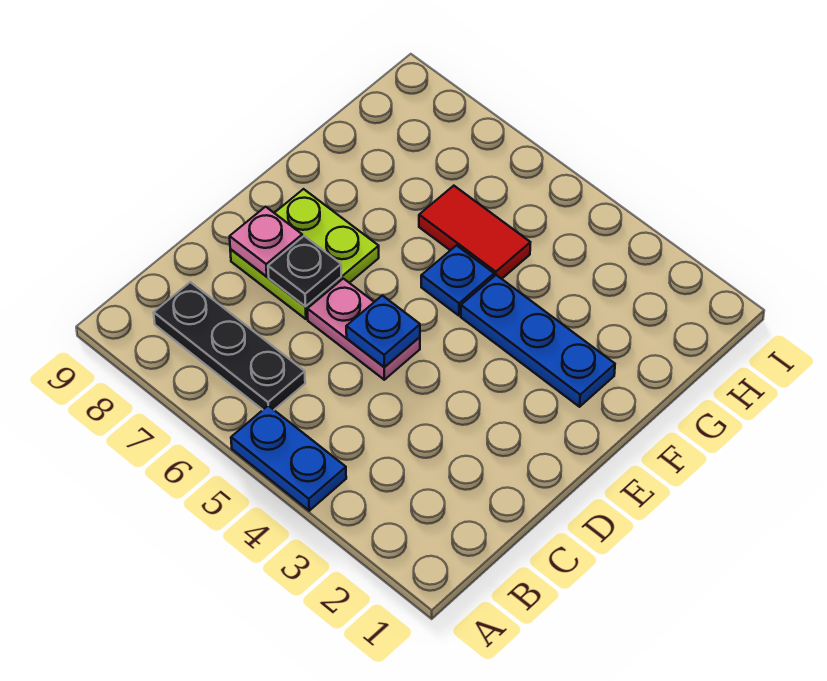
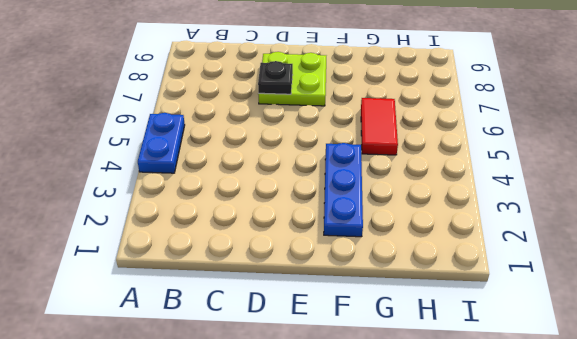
none -> black 1x3 plate [154,282,305,410]
none -> pink 1x2 plate [307,279,420,380]

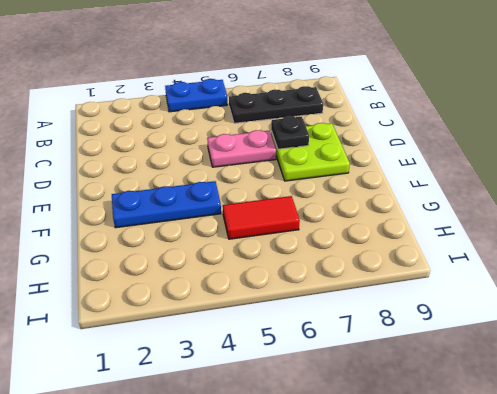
none -> blue 1x1 plate [421,245,494,316]
none -> blue 1x1 plate [346,295,420,367]

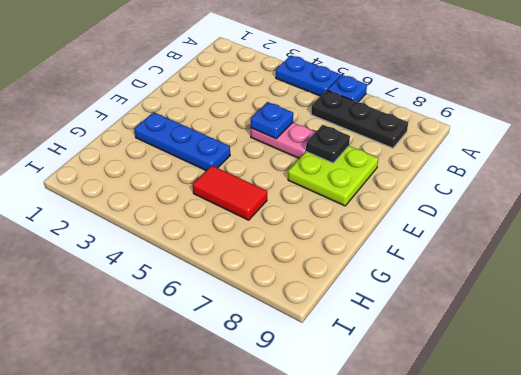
blue 1x1 plate [327,75,367,102] -> blue 1x1 plate moved to [421,245,494,316]
none -> pink 1x1 plate [230,207,302,277]

